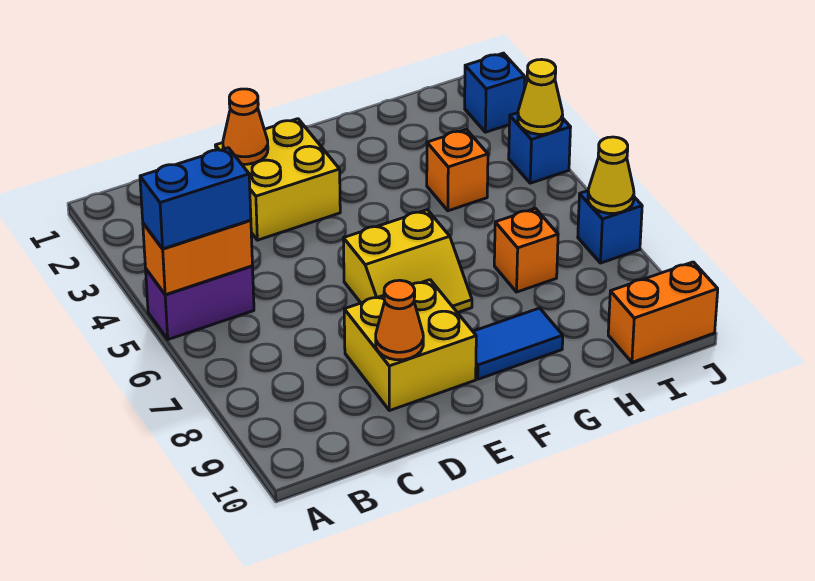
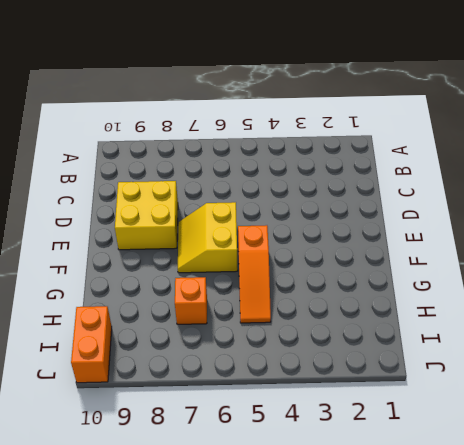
orange 1x3 slope [238,225,271,323] -> none
none -> purple 1x2 brick [146,266,254,339]
none -> yellow 2x2 brick [215,119,340,240]
none -> blue 1x2 tile [473,308,563,379]

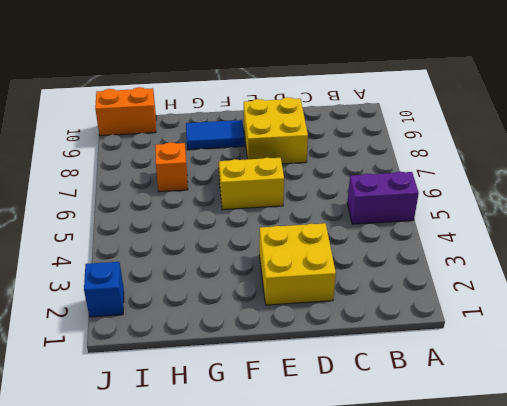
none -> orange 1x1 brick [427,129,488,211]
none -> blue 1x1 brick [509,113,571,183]
none -> blue 1x1 brick [578,191,642,263]

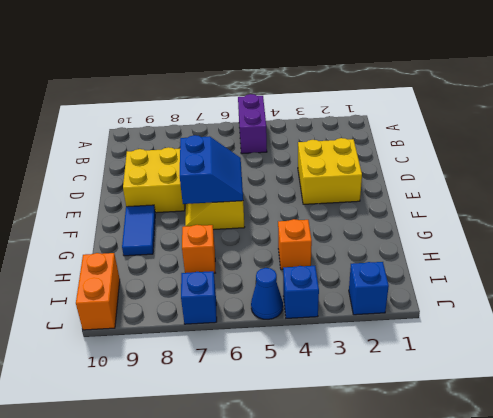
blue 2x2 slope [180,135,243,204] -> none
blue 1x1 cone [251,268,283,319] -> none
none -> orange 1x2 brick [143,220,252,295]
none -> orange 1x1 cone [223,89,268,164]
none -> orange 1x1 cone [376,280,423,360]

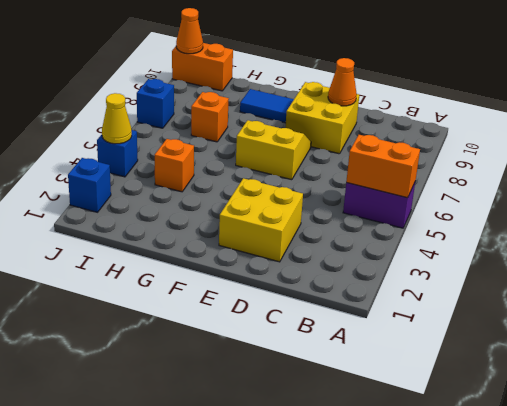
orange 1x1 cone [176,8,203,54] -> orange 1x1 cone moved to [223,89,268,164]
none -> yellow 1x1 cone [588,137,634,213]
none -> blue 1x2 brick [140,148,251,249]

